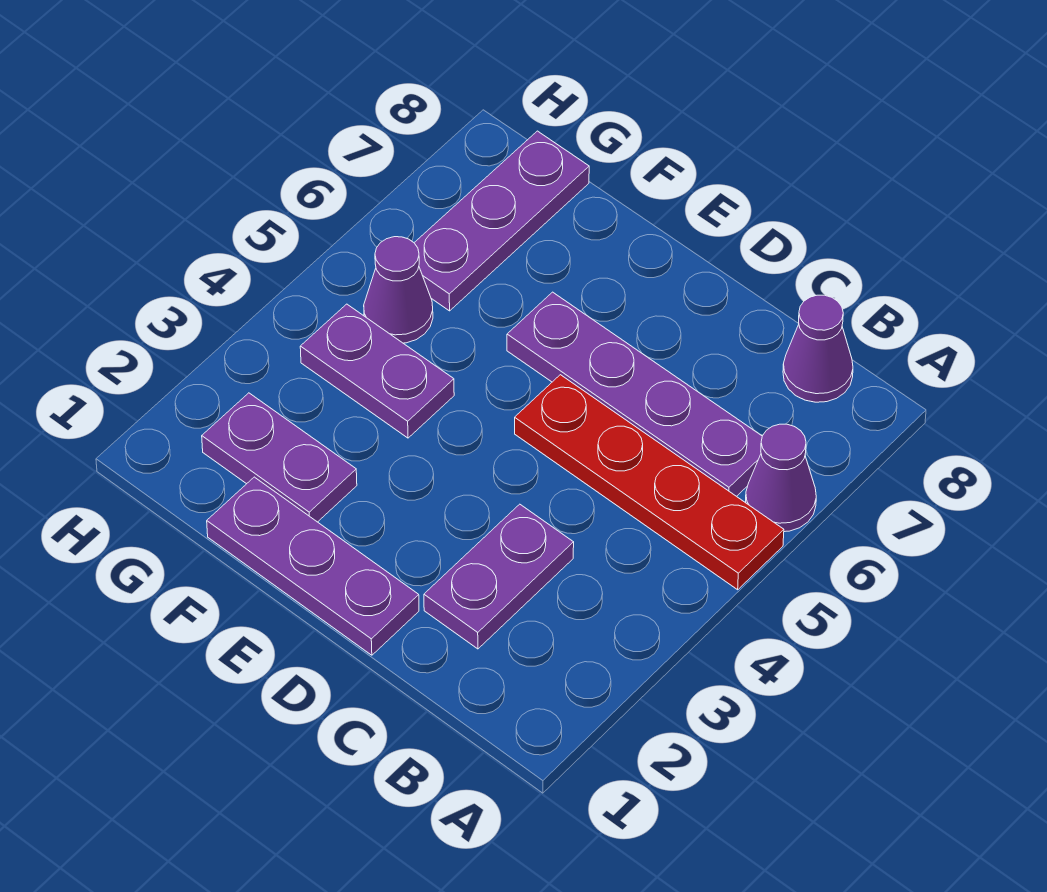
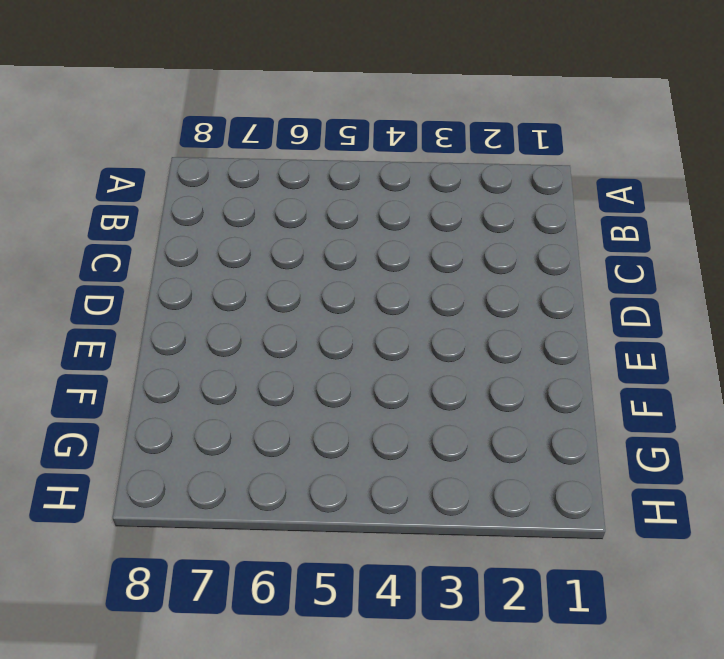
none -> red 1x4 plate [515,375,784,590]
none -> purple 1x1 cone [746,424,816,532]

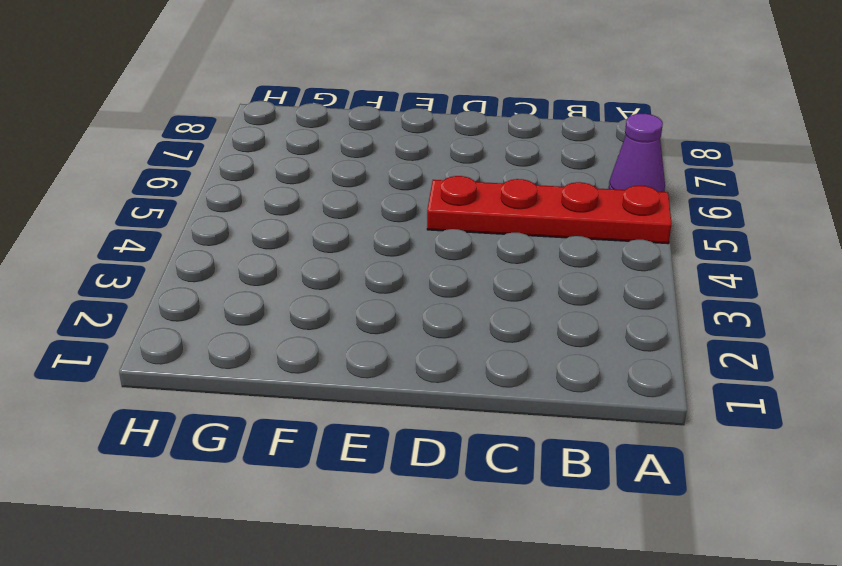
none -> purple 1x4 plate [507,292,762,496]
none -> purple 1x1 cone [783,295,853,402]

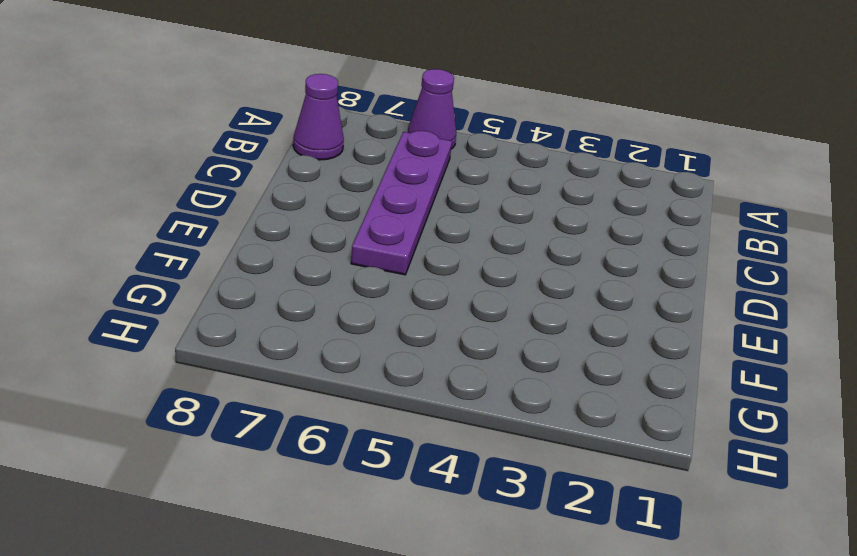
none -> red 1x4 plate [515,375,784,590]
none -> purple 1x2 plate [424,504,574,649]

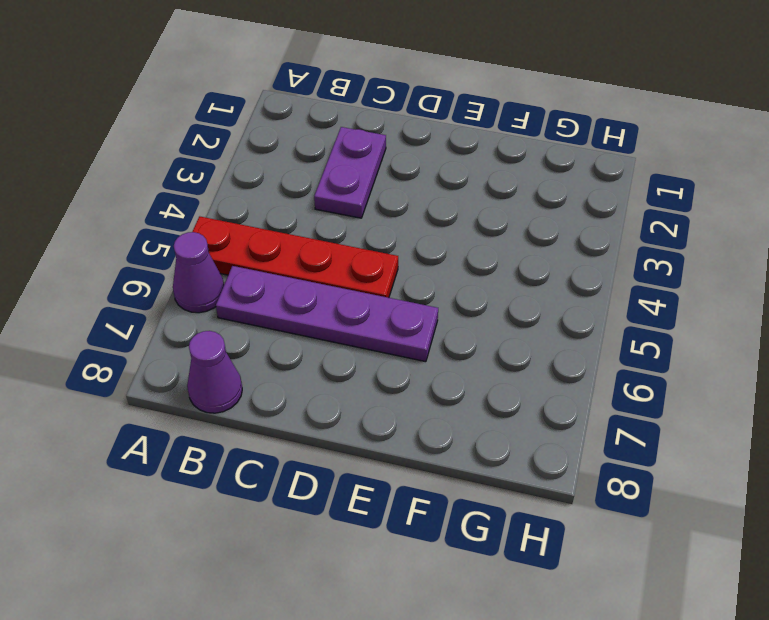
none -> purple 1x3 plate [207,477,419,655]
none -> purple 1x2 plate [202,393,357,522]

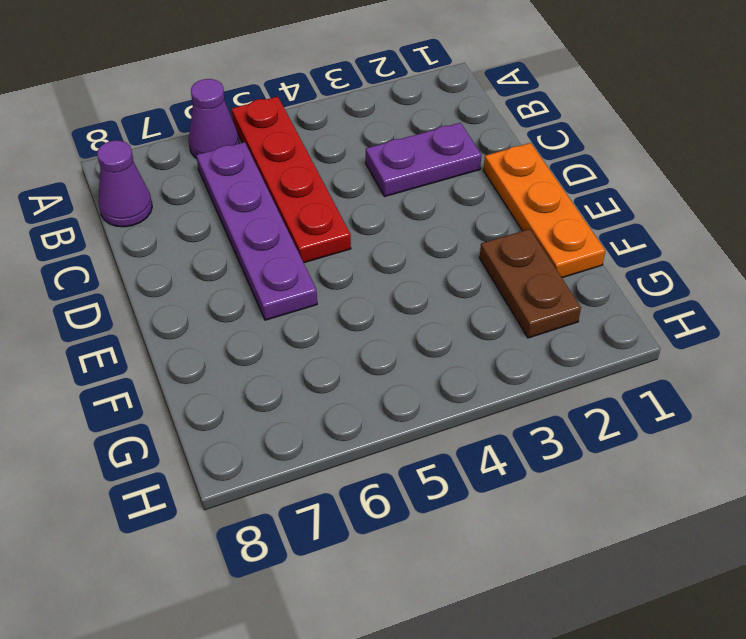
orange 1x3 plate [484,143,605,278] -> purple 1x3 plate [207,477,419,655]
brown 1x2 plate [480,229,581,338] -> purple 1x2 plate [202,393,357,522]
none -> purple 1x2 plate [300,304,454,438]
none -> purple 1x1 cone [364,237,433,343]

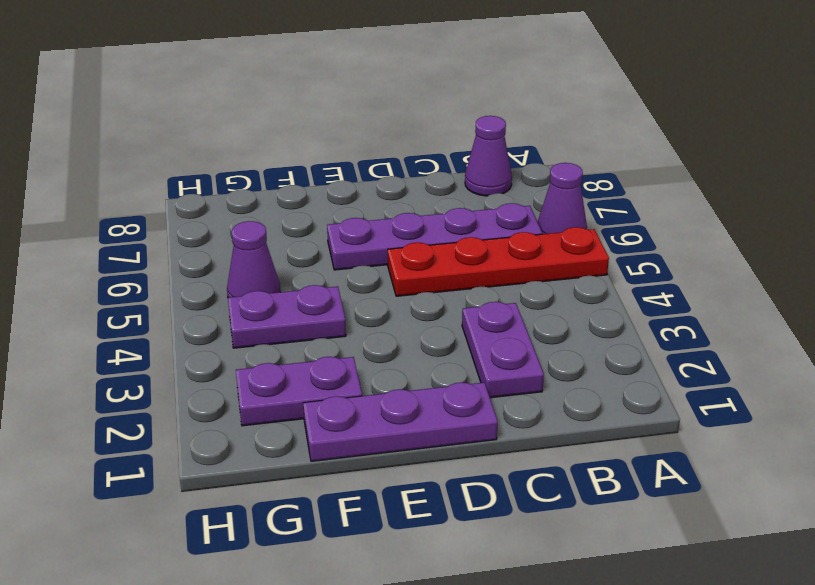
none -> purple 1x3 plate [414,131,589,311]

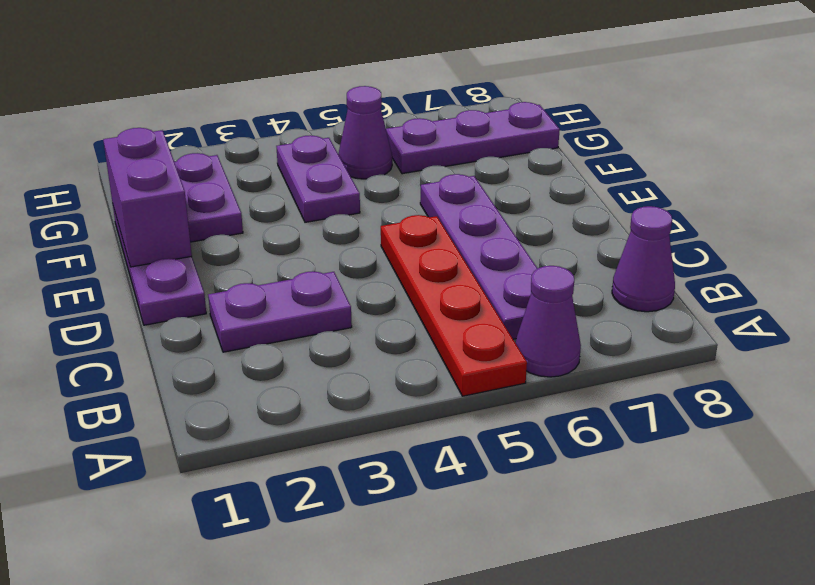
purple 1x2 brick [103,128,192,267] -> none

